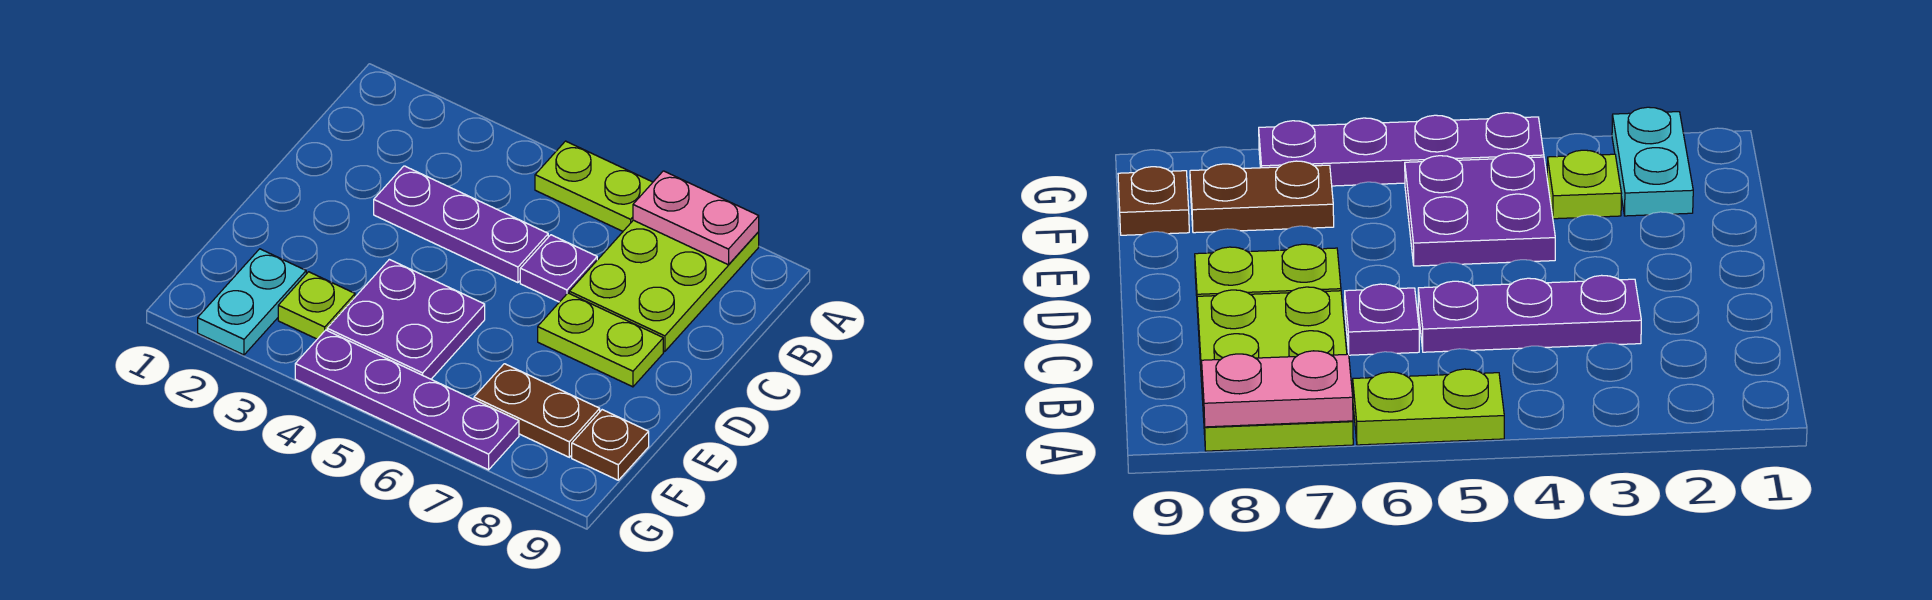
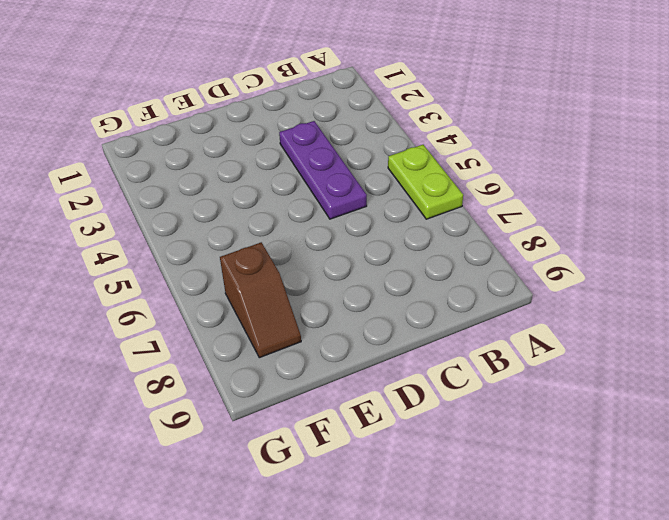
brown 1x2 slope [220,242,301,358] -> brown 1x2 plate [474,364,600,457]
none -> lime 2x3 plate [569,220,759,352]
none -> purple 1x1 plate [520,235,597,302]
none -> lime 1x2 plate [538,293,663,387]

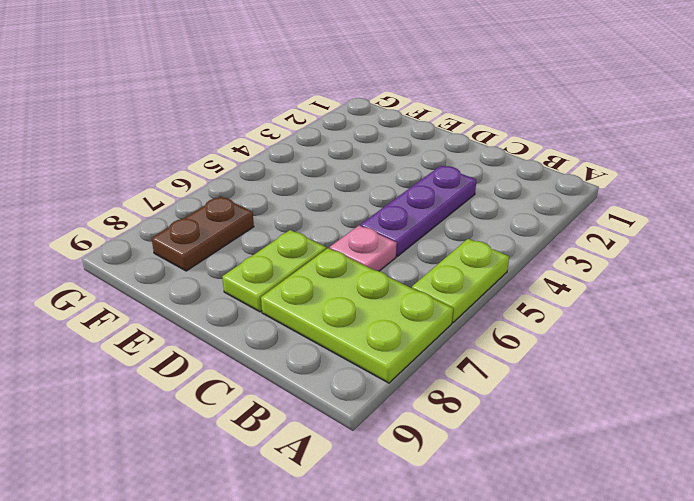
pink 1x1 plate [330,226,397,271] -> purple 1x1 plate [520,235,597,302]
none -> purple 2x2 plate [327,259,485,379]
none -> cyan 1x2 plate [198,249,306,355]
none -> lime 1x1 plate [278,272,355,339]

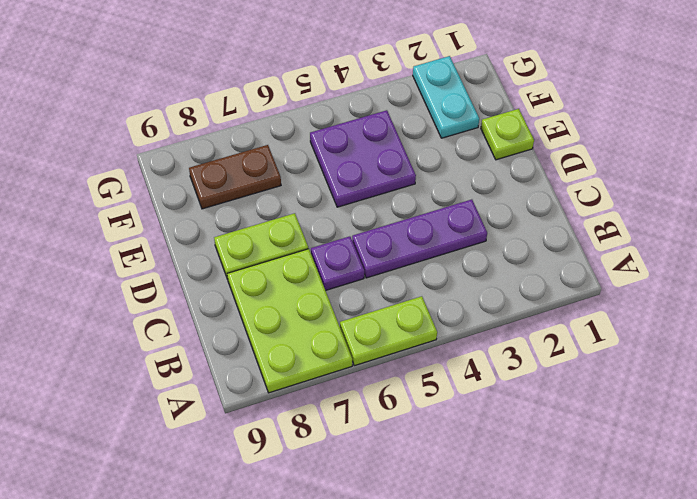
lime 1x1 plate [481,109,534,160] -> lime 1x1 plate moved to [278,272,355,339]
none -> brown 1x1 plate [572,410,649,480]
none -> purple 1x4 plate [295,330,519,470]
none -> pink 1x2 plate [633,171,759,265]

